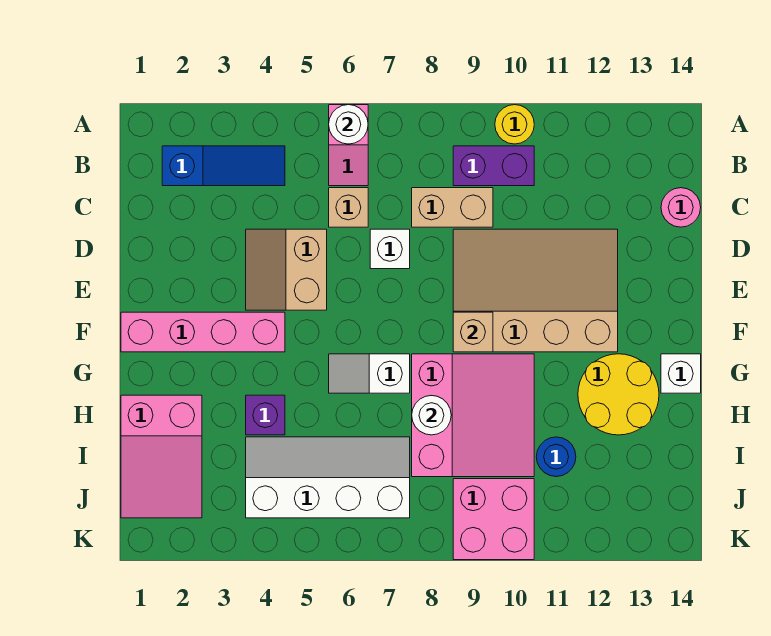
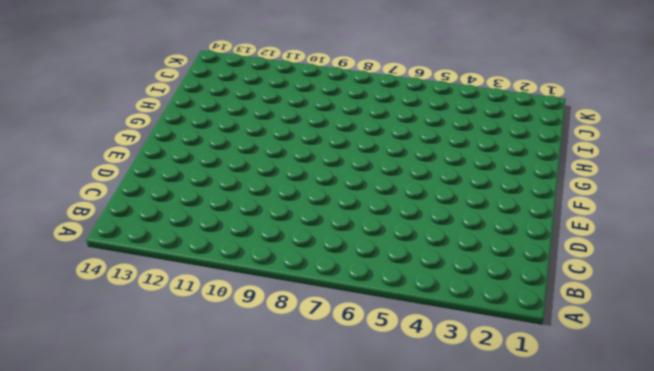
none -> pink 1x2 slope [329,105,368,186]
none -> yellow 1x1 round brick [495,105,534,144]
none -> blue 1x3 slope [162,146,285,186]

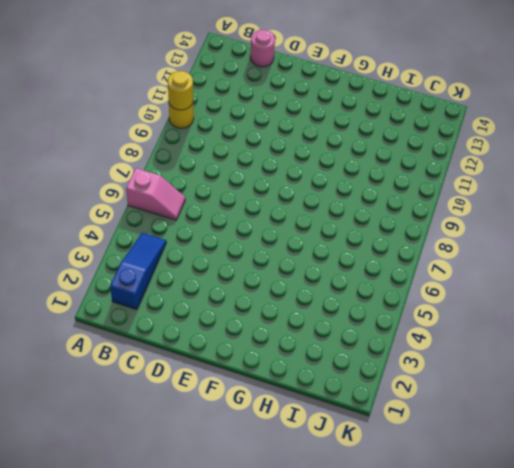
yellow 1x1 round brick [168,71,193,110] -> none
none -> purple 1x2 brick [453,146,534,186]
none -> tan 1x1 brick [329,188,368,227]
none -> tan 1x2 brick [412,188,493,227]

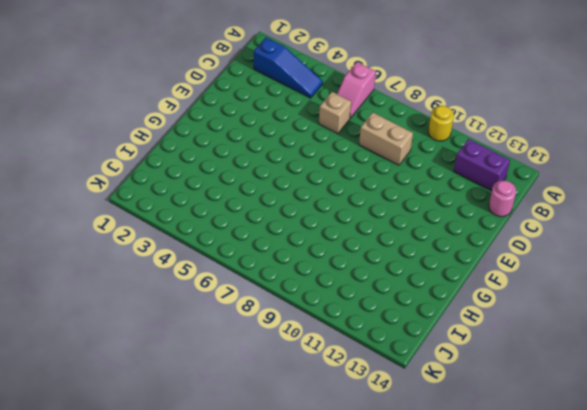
purple 1x2 brick [454,139,510,191] -> purple 1x2 brick moved to [453,146,534,186]
none -> tan 2x2 slope [246,229,327,310]
none -> white 1x1 brick [370,229,410,269]
none -> tan 3x4 slope [453,229,618,352]

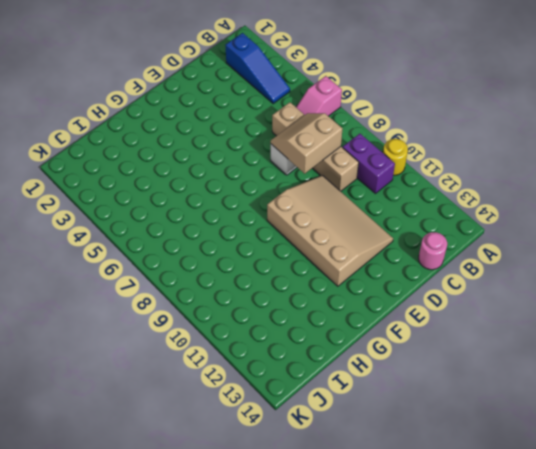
tan 2x2 slope [271,113,342,174] -> tan 2x2 slope moved to [246,229,327,310]
none -> pink 1x4 brick [121,312,285,352]
none -> white 1x2 slope [329,354,410,393]
none -> pink 3x3 slope [412,354,534,477]

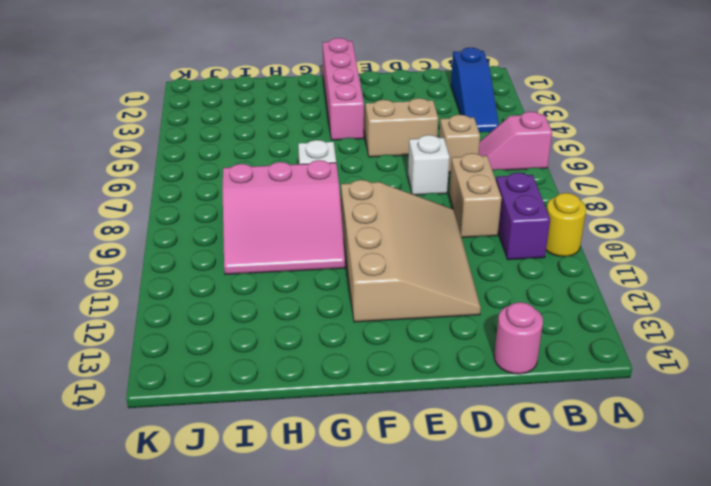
none -> yellow 2x2 round brick [578,354,659,435]
none -> white 1x1 brick [661,354,701,393]
none -> pink 2x3 slope [121,395,202,518]

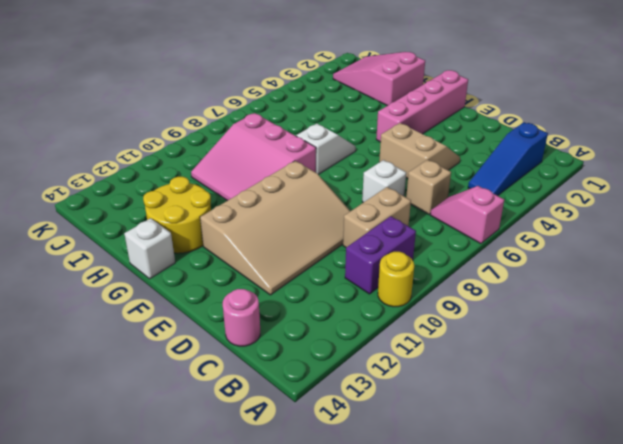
none -> purple 1x1 brick [246,395,285,435]
none -> white 2x4 slope [246,437,410,518]
none -> blue 1x1 round brick [536,437,576,477]

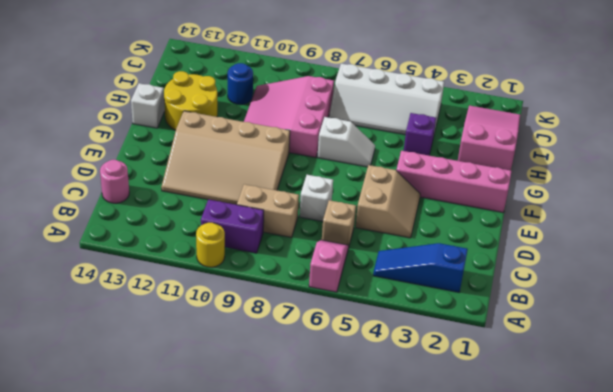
none -> pink 2x2 brick [453,479,534,560]
none -> white 1x1 round brick [329,105,368,144]
none -> tan 1x1 brick [453,312,493,352]

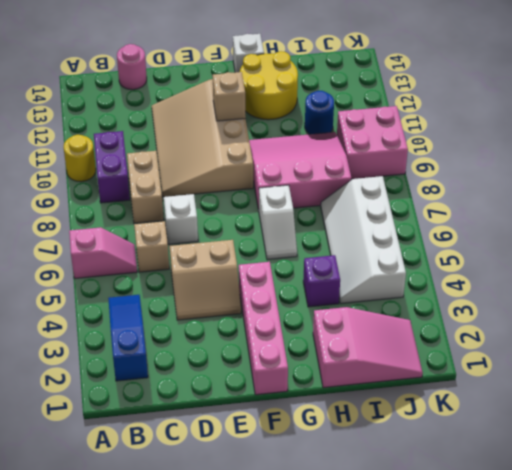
tan 1x1 brick [213,72,246,121] -> tan 1x1 brick moved to [453,312,493,352]
none -> white 1x1 round brick [329,105,368,144]
none -> white 1x1 round brick [412,396,451,435]

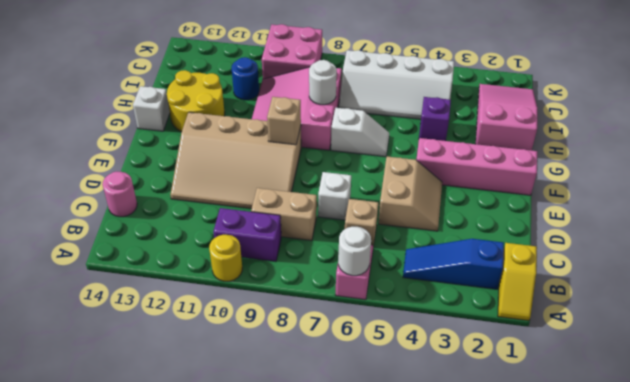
yellow 1x2 slope [498,243,537,321] -> none

